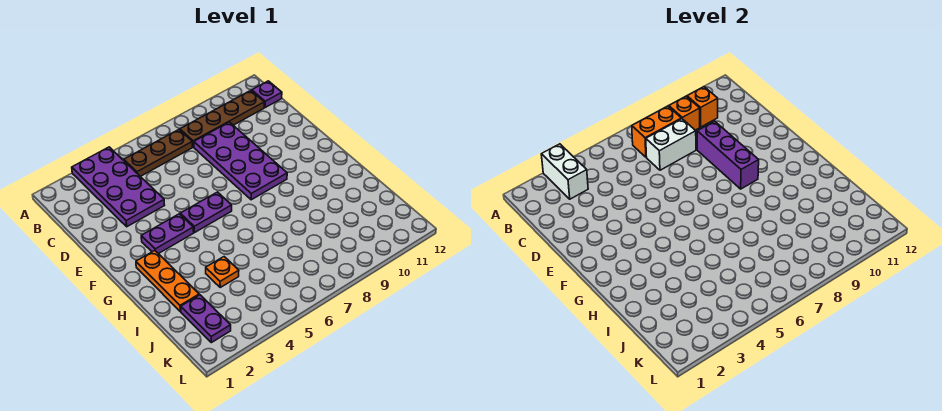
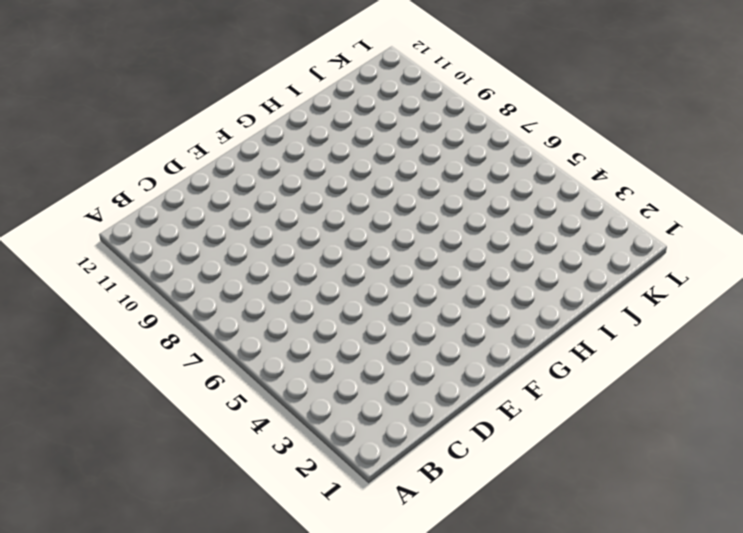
none -> purple 2x4 plate [72,147,165,227]
none -> brown 1x3 plate [124,130,192,176]
none -> brown 1x4 plate [180,91,264,147]

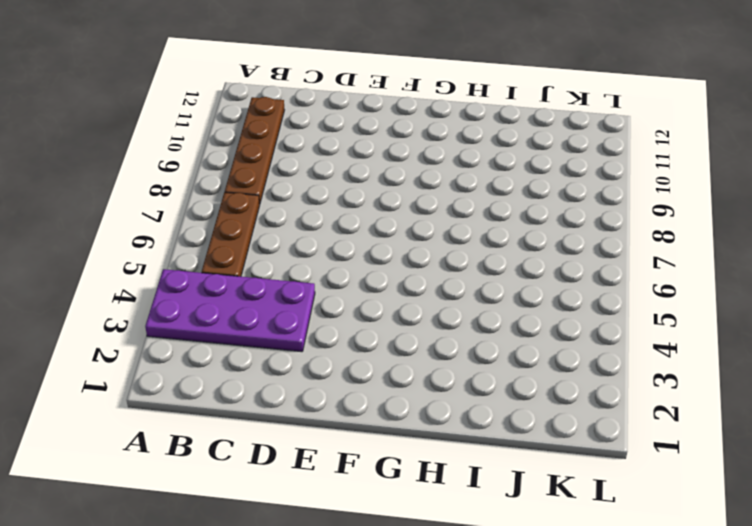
none -> purple 1x1 plate [252,81,282,108]
none -> purple 2x4 plate [194,122,287,200]
none -> purple 1x2 plate [141,214,194,254]

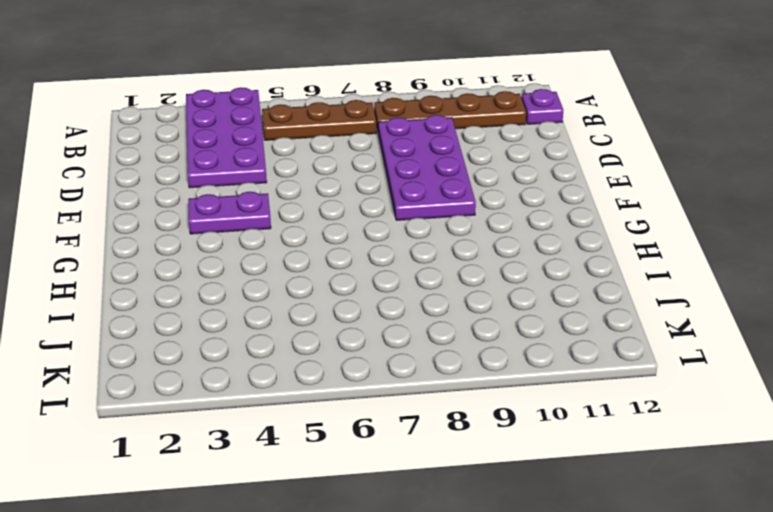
none -> purple 1x2 plate [180,192,232,233]
none -> orange 1x3 plate [136,251,199,311]
none -> orange 1x1 plate [206,257,239,287]

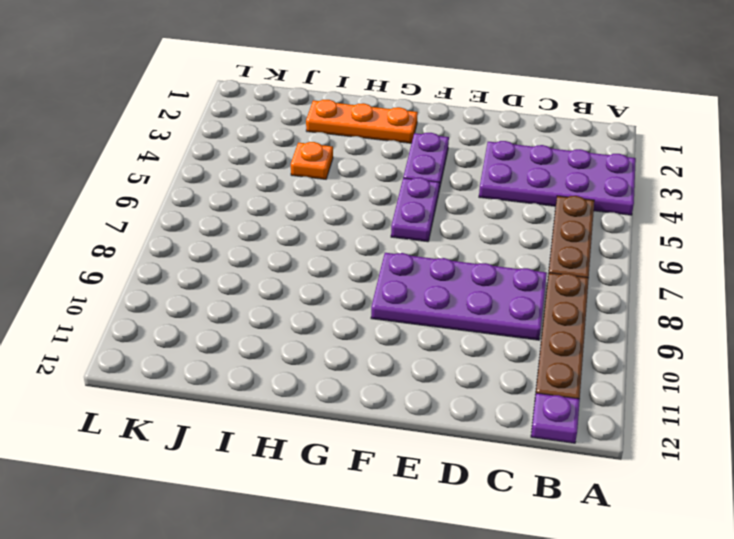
none -> purple 1x2 plate [181,295,231,343]
none -> white 1x2 brick [541,144,588,199]
none -> orange 1x2 brick [632,106,681,157]

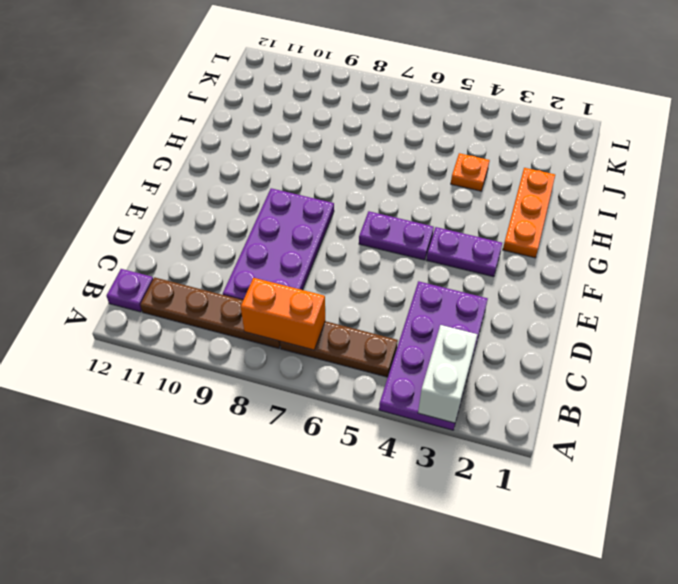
none -> purple 1x2 plate [181,295,231,343]
none -> orange 1x1 brick [669,96,700,130]
none -> orange 1x1 brick [687,87,718,127]

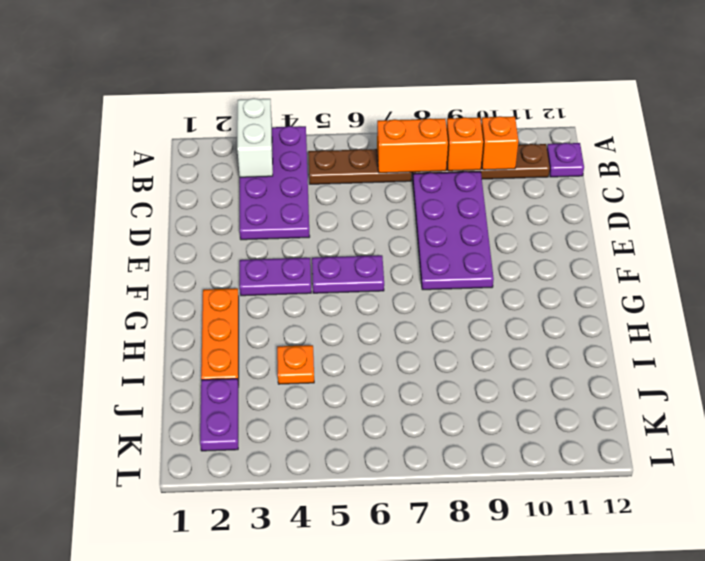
none -> white 1x2 brick [646,119,696,170]
none -> purple 1x3 brick [697,121,759,189]

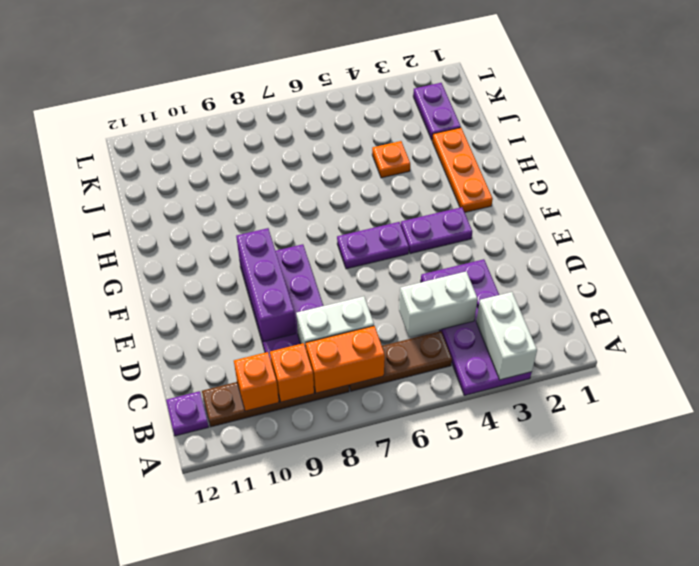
white 1x2 brick [399,272,478,337] -> none

